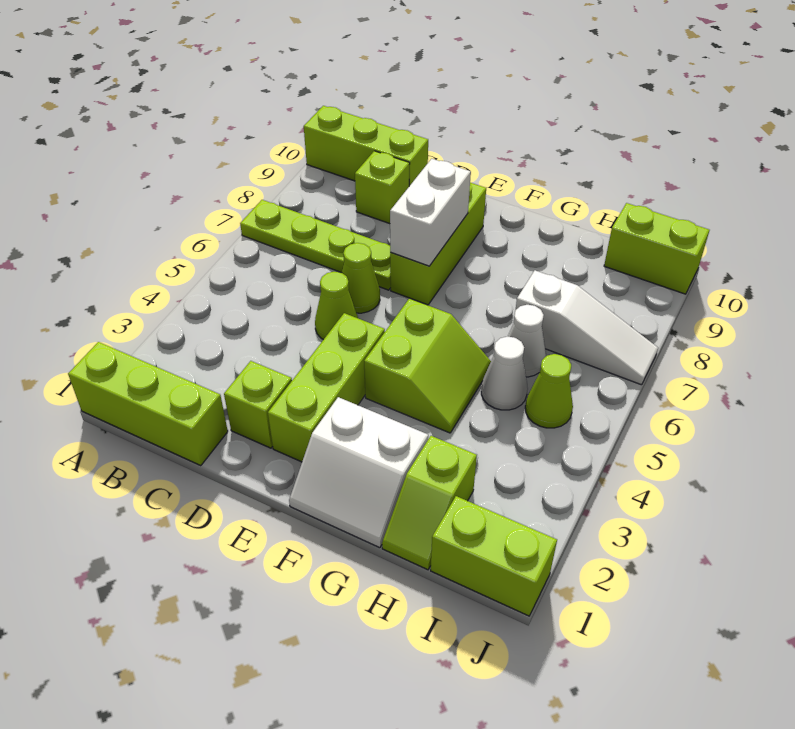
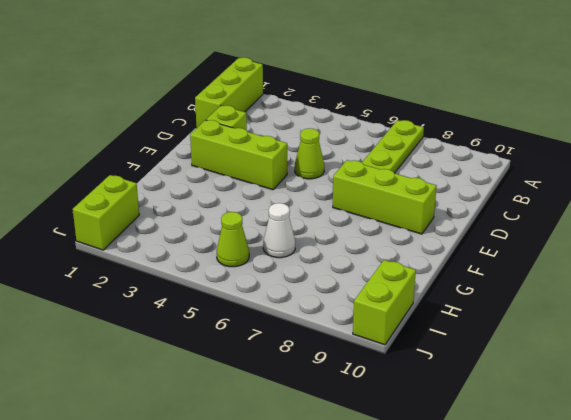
none -> lime 1x3 brick [304,106,428,186]
none -> lime 1x1 brick [355,151,410,224]
none -> lime 1x1 cone [342,243,380,313]

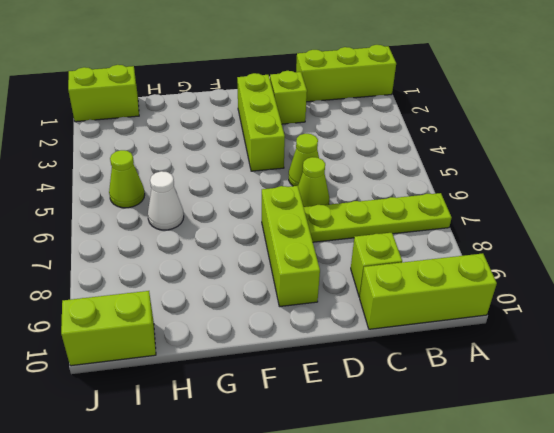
none -> white 2x2 slope [289,397,428,548]
none -> lime 2x2 slope [364,299,491,433]
none -> lime 1x2 slope [382,436,477,570]

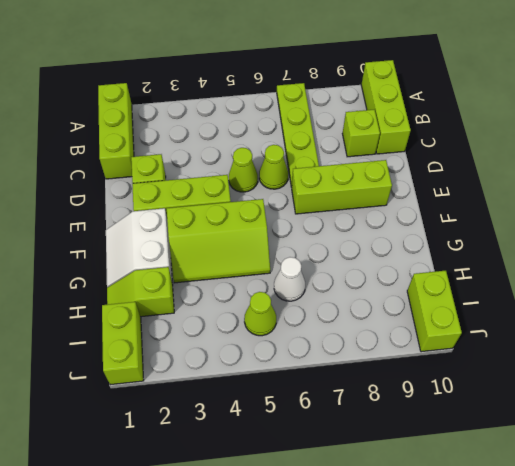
lime 2x3 slope [167,199,270,283] -> lime 2x2 slope [364,299,491,433]
none -> white 1x1 cone [481,336,528,410]
none -> white 1x3 slope [516,270,658,385]
none -> white 1x2 brick [390,159,471,266]

